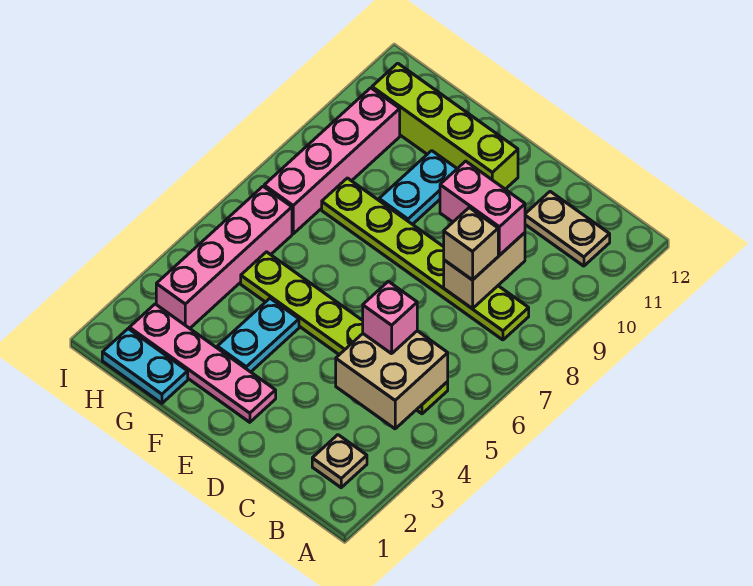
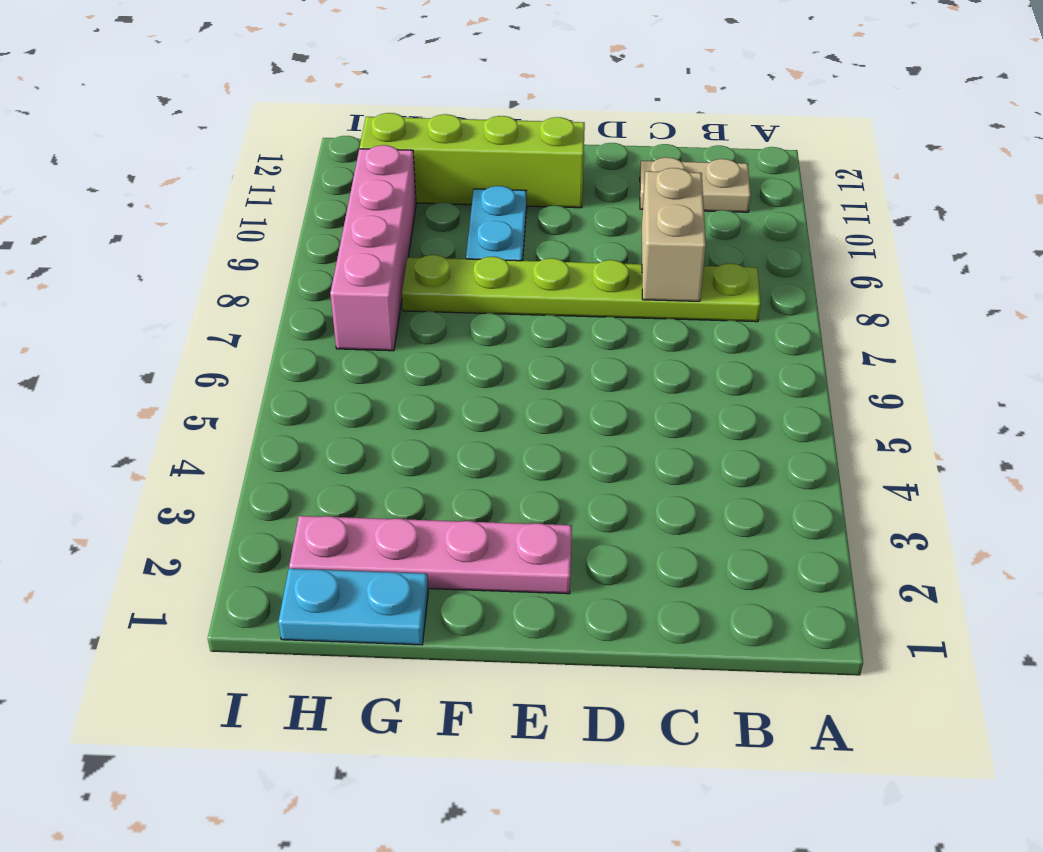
none -> tan 1x1 plate [312,435,367,488]
none -> lime 1x6 plate [241,252,448,414]
none -> cyan 1x2 plate [217,299,299,372]

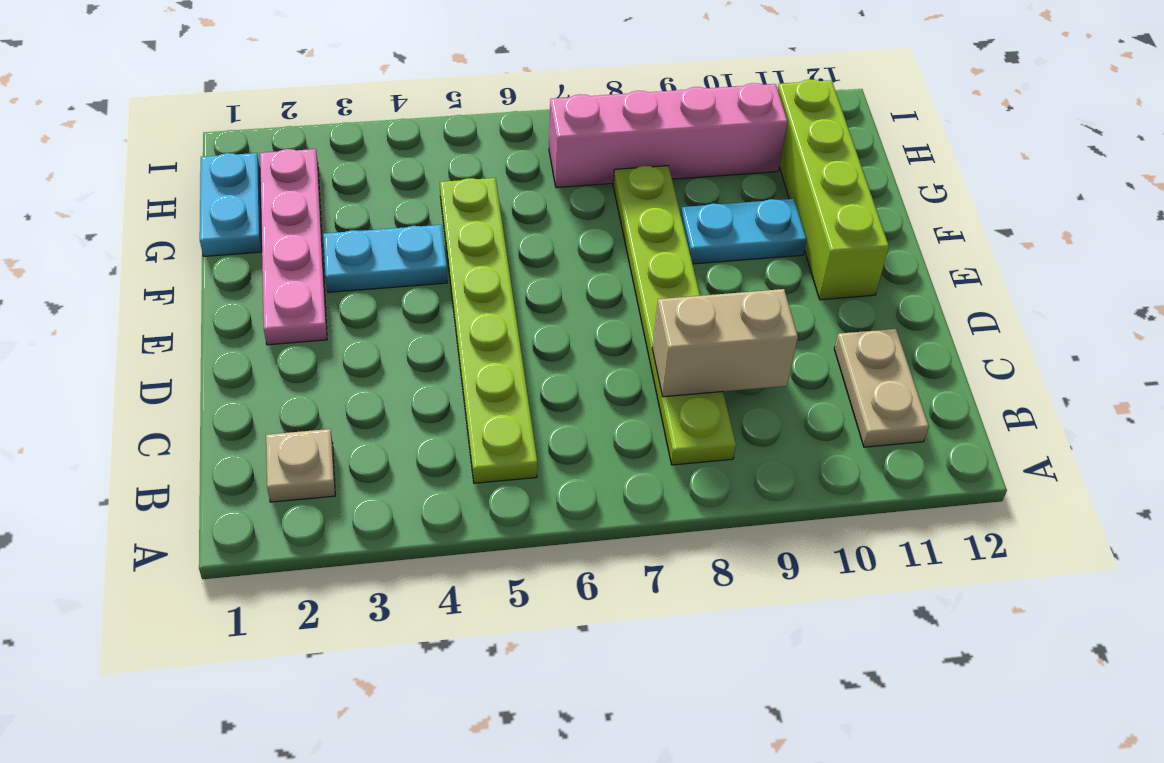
none -> pink 1x4 brick [156,187,292,328]
none -> tan 2x2 brick [336,331,448,429]
none -> pink 1x1 brick [363,281,417,354]

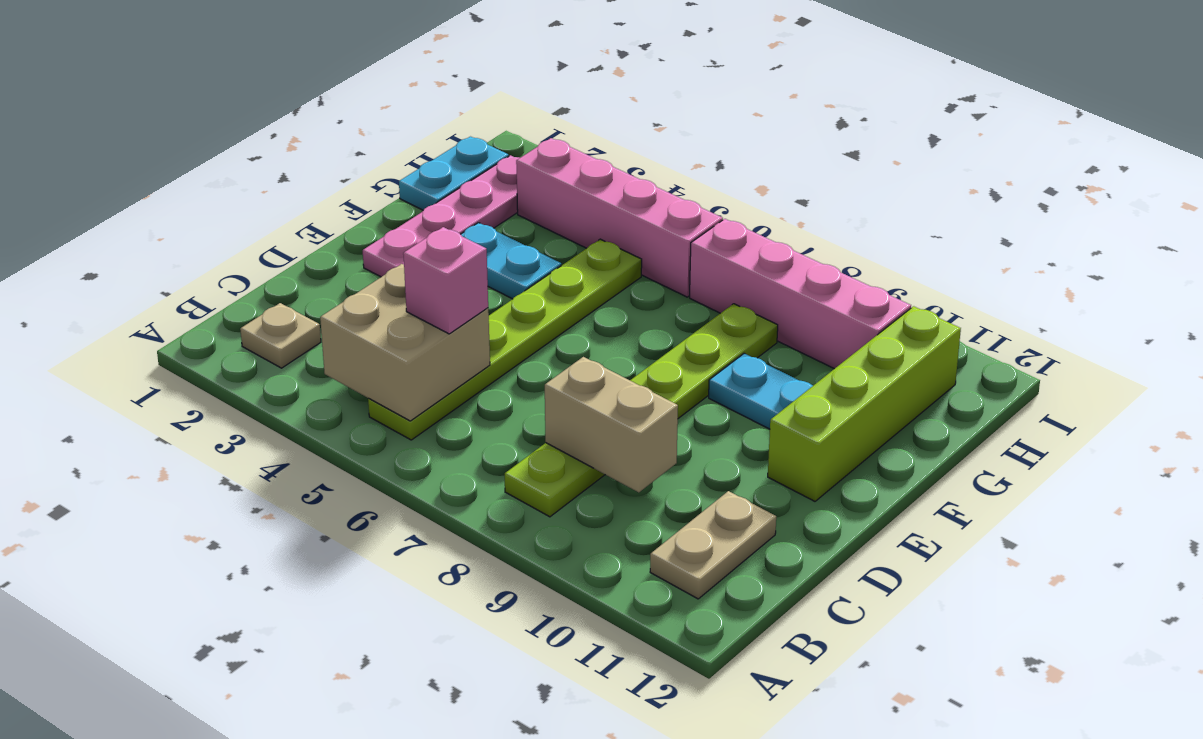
none -> tan 1x1 brick [444,208,498,280]
none -> pink 1x2 brick [440,161,525,255]

